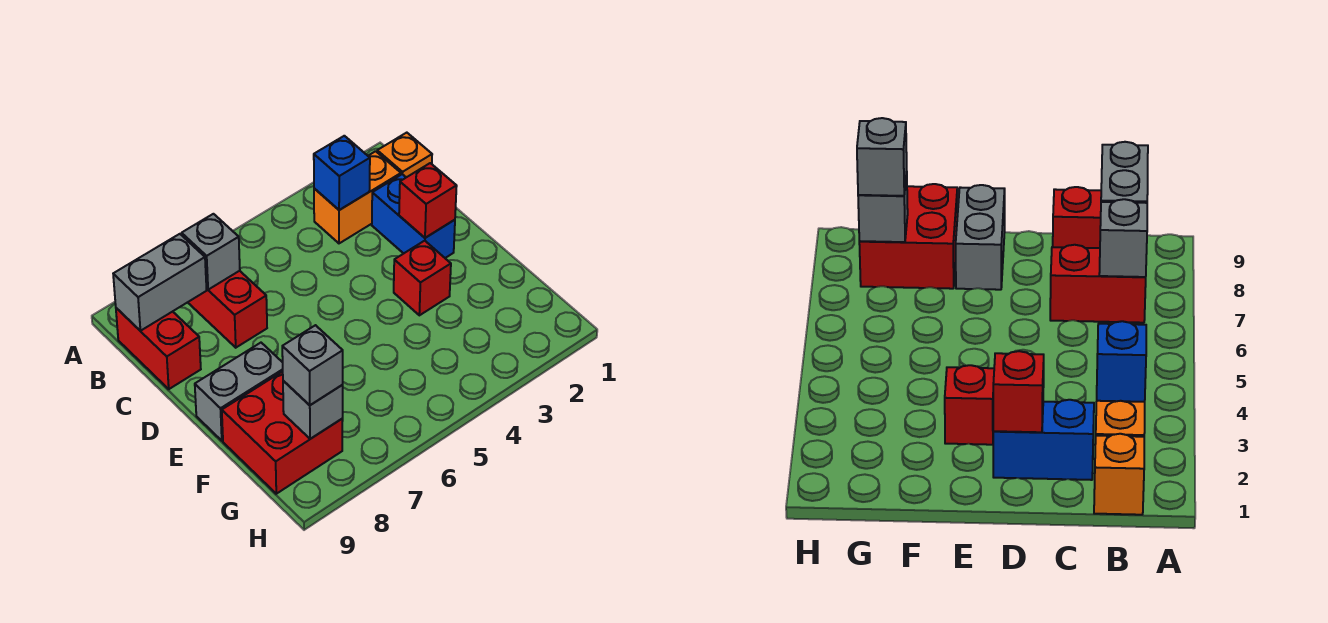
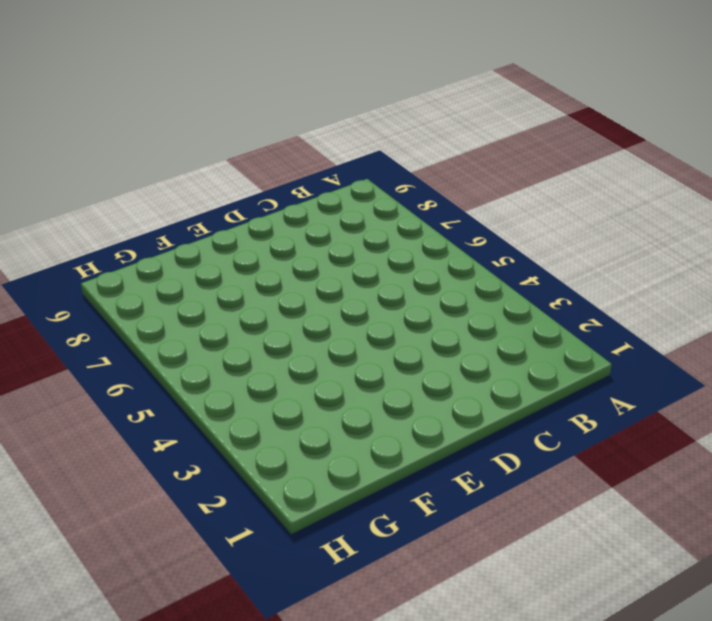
none -> orange 1x1 brick [377,133,432,177]
none -> orange 1x2 brick [314,151,401,243]
none -> red 1x2 brick [188,271,267,348]

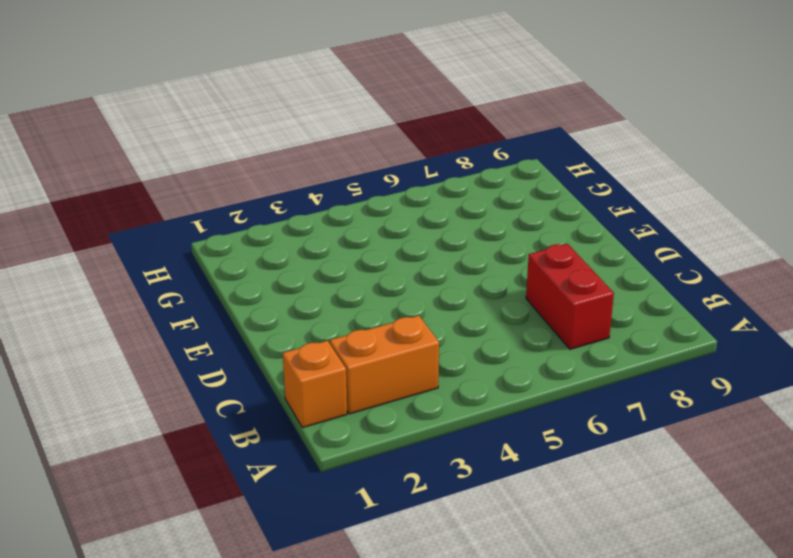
none -> red 1x2 brick [116,308,201,389]
none -> blue 1x2 brick [372,174,455,258]
none -> red 1x1 brick [394,241,451,315]

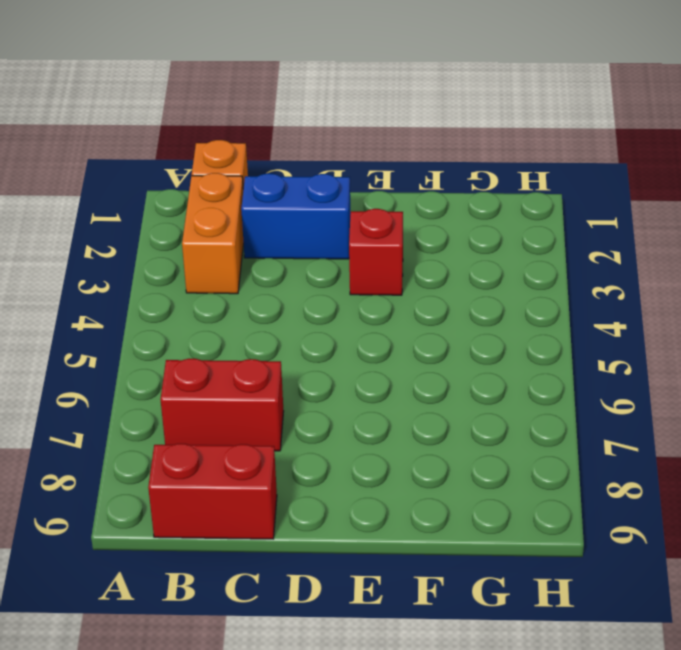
none -> grey 1x2 brick [195,343,283,441]
none -> red 2x2 brick [222,371,343,494]
none -> blue 1x1 brick [314,136,370,210]

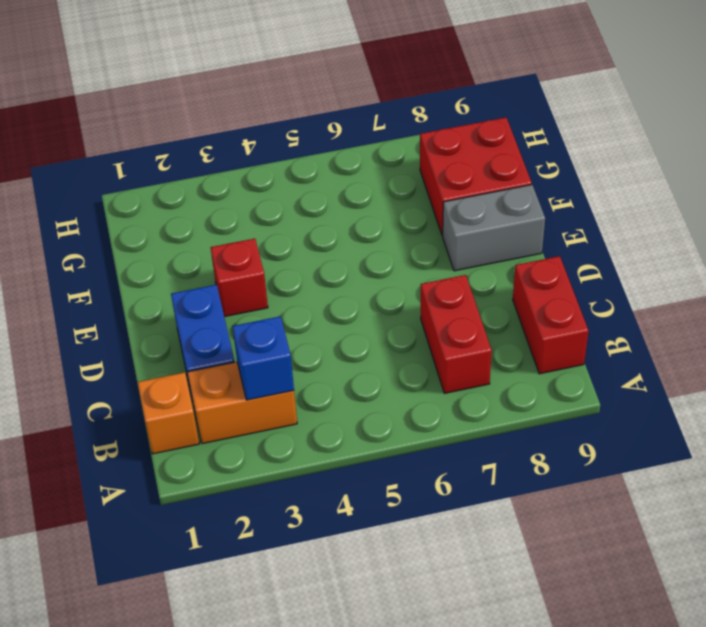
none -> grey 1x1 brick [182,214,240,290]
none -> grey 1x2 brick [113,234,207,331]
none -> red 1x1 brick [399,163,457,238]

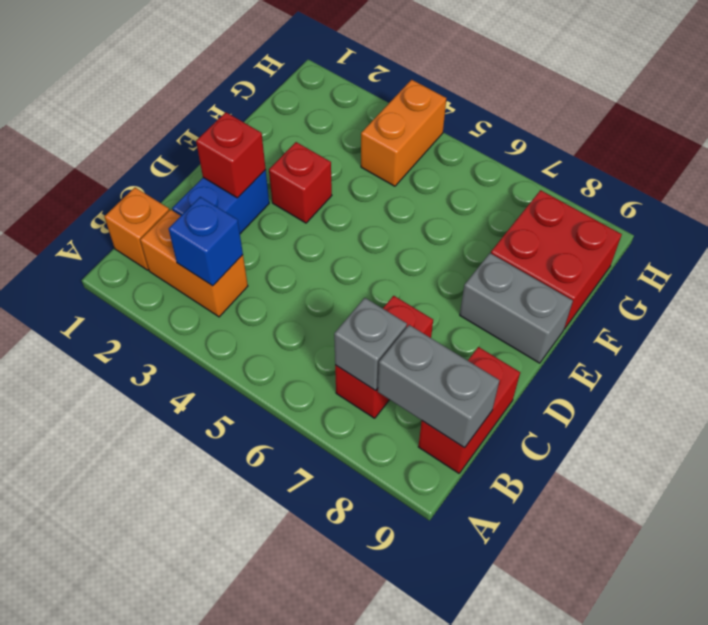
orange 1x2 brick [361,80,446,186] -> none
none -> grey 1x1 brick [283,381,343,439]
none -> grey 1x1 brick [282,325,343,405]

